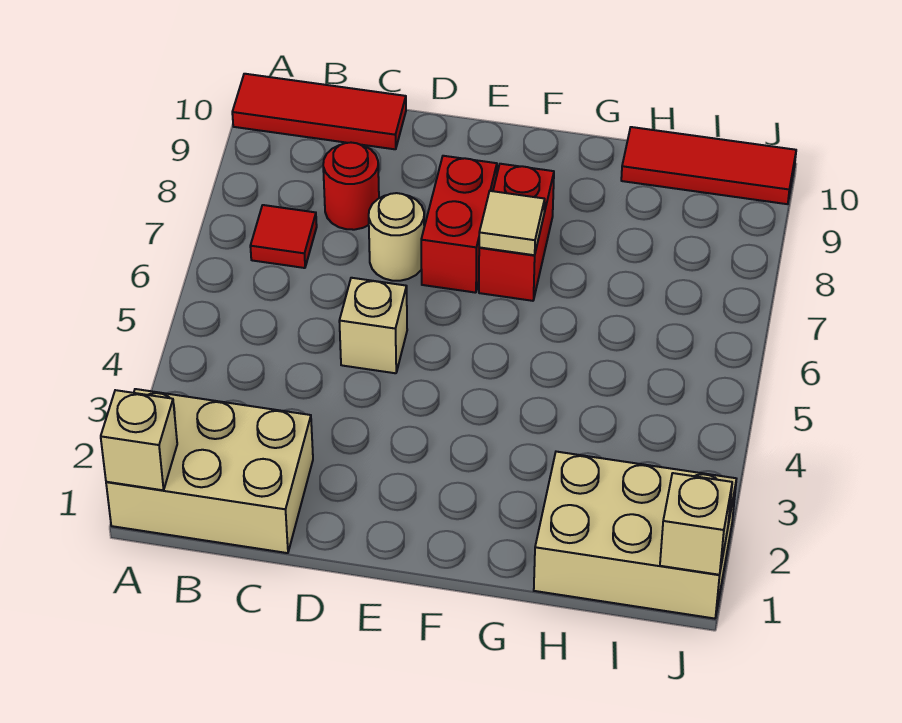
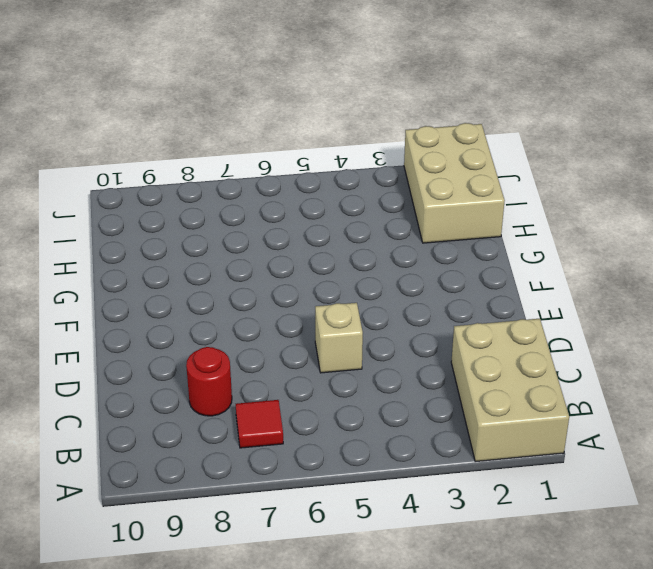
none -> red 1x3 tile [232,74,406,149]
none -> tan 1x1 round brick [369,193,424,281]
none -> red 1x2 brick [421,156,497,293]

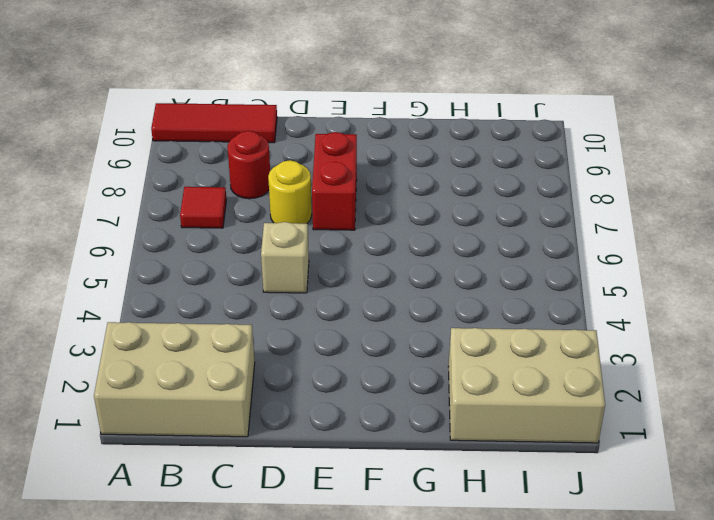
yellow 1x1 round brick [268,160,312,224] -> tan 1x1 round brick [369,193,424,281]
none -> red 1x2 brick [479,164,554,301]
none -> red 1x3 tile [621,127,796,204]
none -> tan 1x1 brick [101,390,177,490]

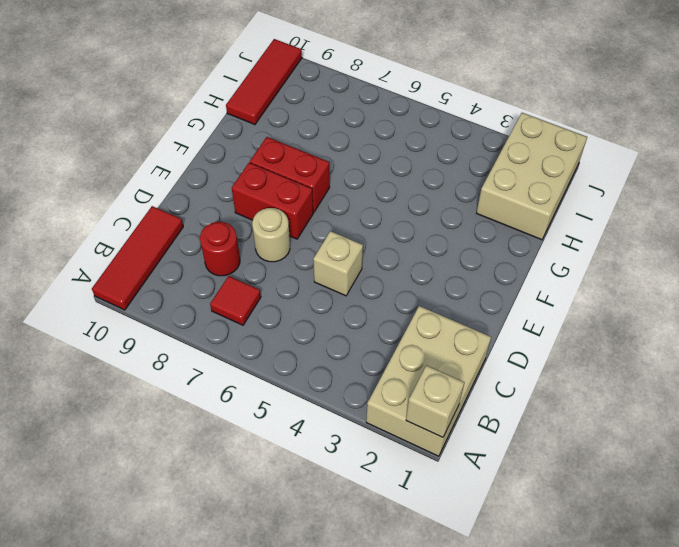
none -> tan 1x1 tile [479,191,545,255]
none -> tan 1x1 brick [660,473,732,575]

